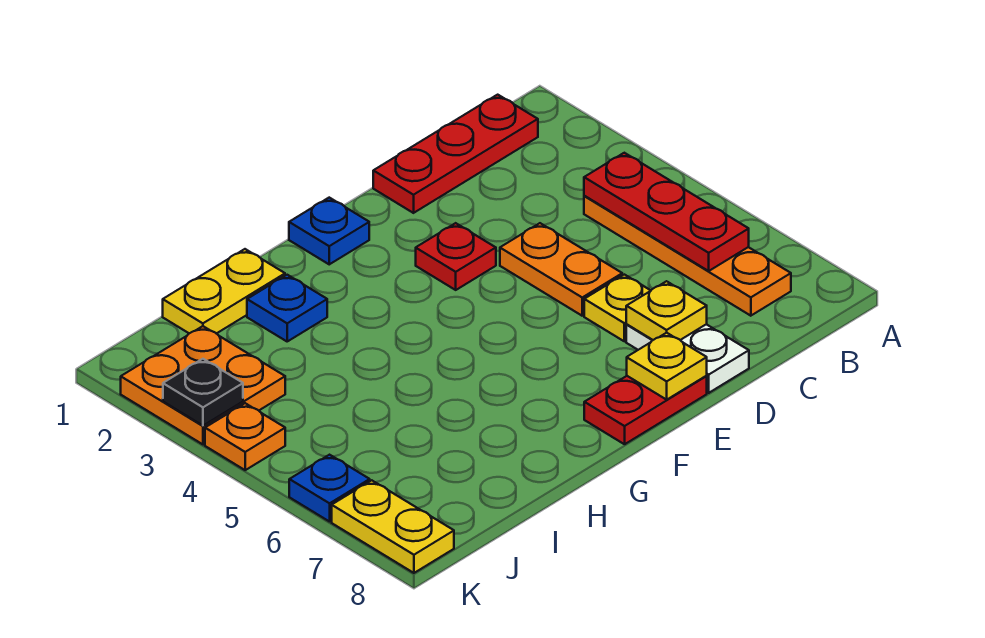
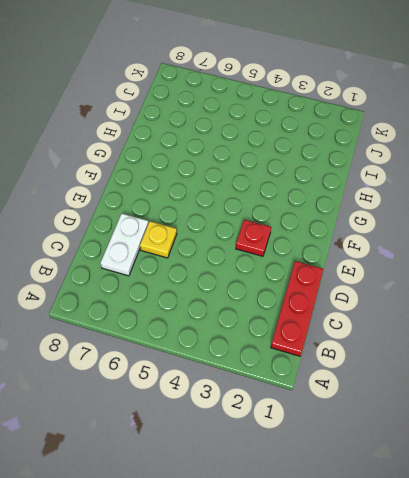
white 1x2 plate [100,214,148,276] -> white 1x2 plate turned to [626,324,749,393]
none -> orange 1x4 plate [584,196,791,316]
none -> orange 1x2 plate [500,223,622,316]
none -> red 1x2 plate [584,376,707,444]

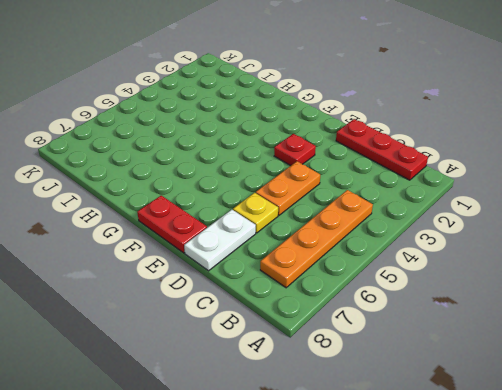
none -> blue 1x1 plate [289,198,369,264]
none -> yellow 1x2 plate [163,249,285,334]
none -> blue 1x1 plate [247,275,327,341]

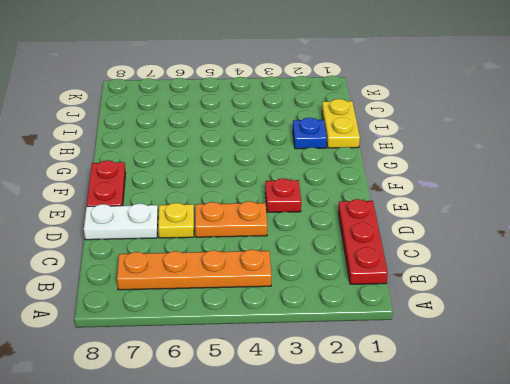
none -> blue 1x1 plate [289,198,369,264]
none -> orange 2x2 plate [121,326,285,444]
none -> orange 1x1 plate [205,403,285,470]

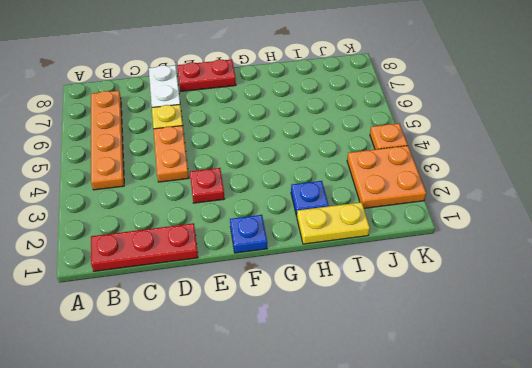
none -> blue 1x1 plate [289,455,370,522]
none -> yellow 1x2 plate [332,480,454,573]
none -> red 1x3 plate [584,153,749,271]

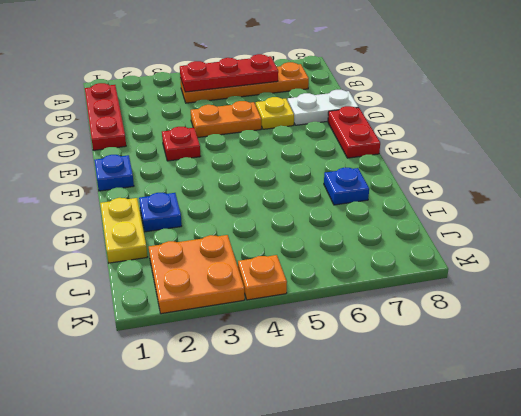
blue 1x1 plate [324,168,369,205] -> blue 1x1 plate moved to [289,455,370,522]
none -> yellow 1x2 plate [332,480,454,573]
none -> yellow 1x1 plate [626,281,707,340]
none -> yellow 1x1 plate [627,333,707,400]

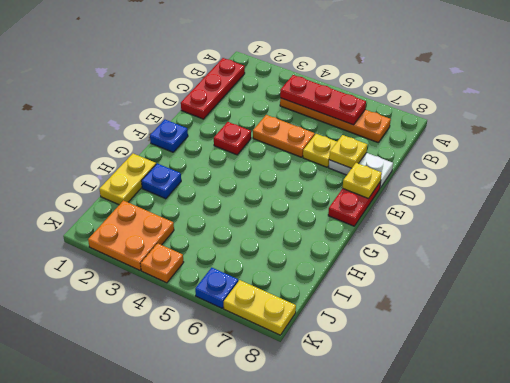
none -> black 1x1 plate [163,359,243,426]

